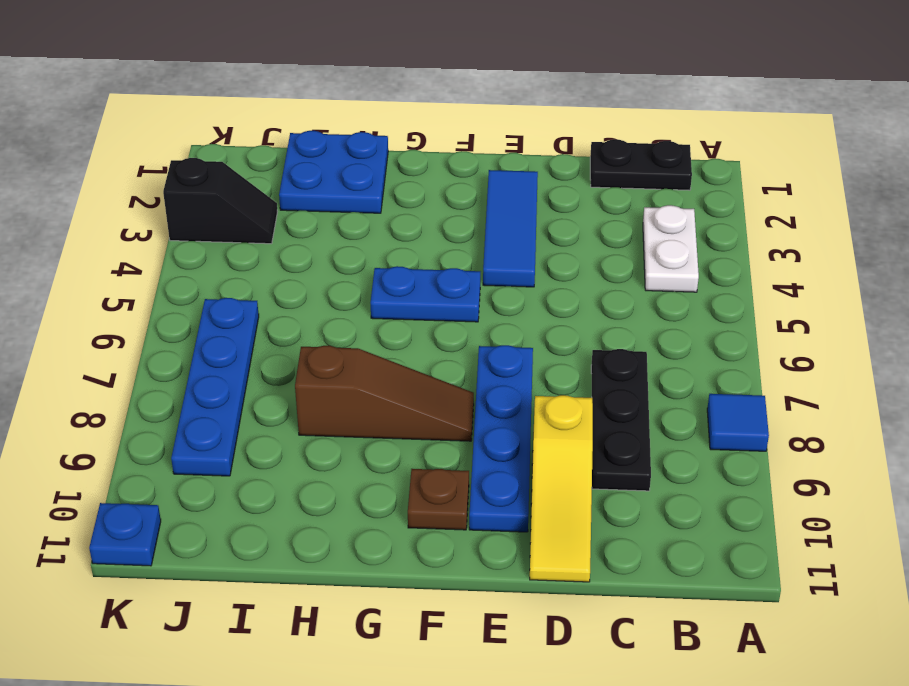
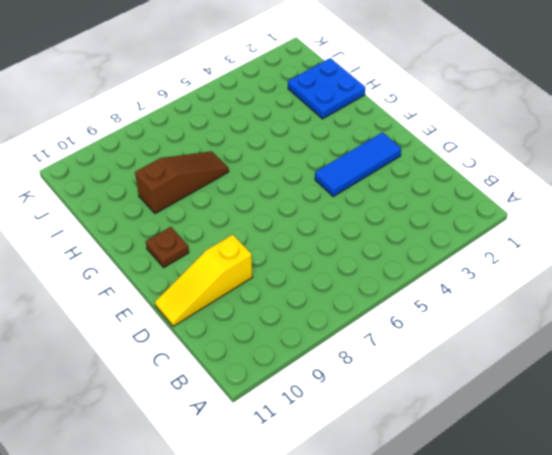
brown 1x3 slope [135,151,229,214] -> brown 1x3 slope turned to [295,346,474,441]
none -> blue 1x1 tile [707,394,769,451]
none -> black 1x2 plate [590,139,692,190]
none -> white 1x2 plate [643,205,699,292]

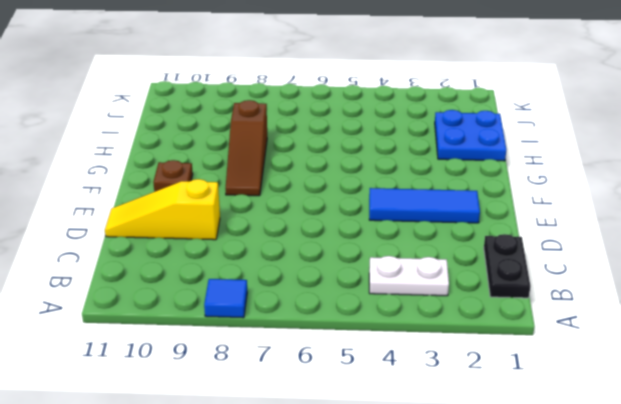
none -> black 1x3 plate [591,349,651,491]
none -> blue 1x4 plate [469,345,533,532]
none -> blue 1x2 plate [371,266,480,322]

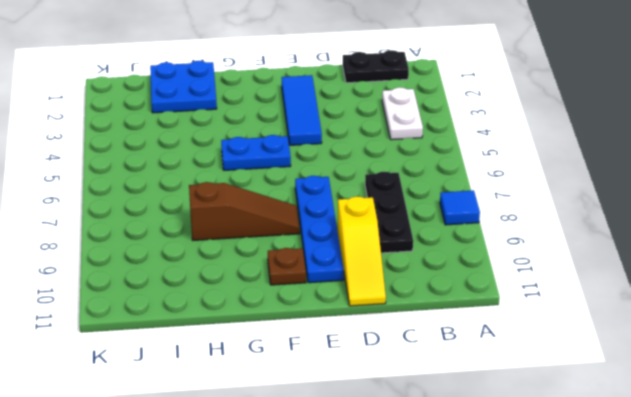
none -> black 1x2 slope [163,158,278,244]
none -> blue 1x4 plate [171,298,259,476]
none -> blue 1x1 plate [89,503,161,566]

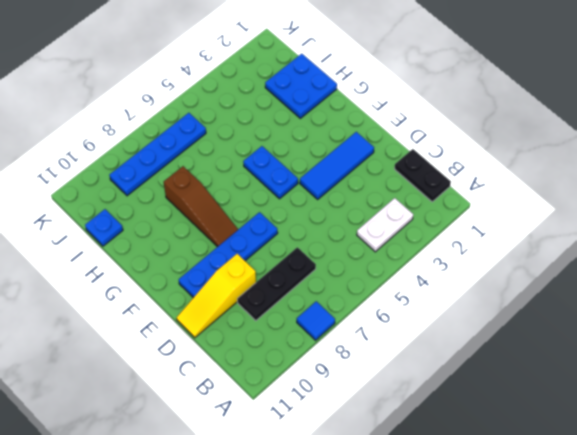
blue 1x1 plate [85,209,123,246] -> blue 1x1 plate moved to [89,503,161,566]
none -> brown 1x1 plate [408,469,469,530]
none -> black 1x2 slope [163,158,278,244]

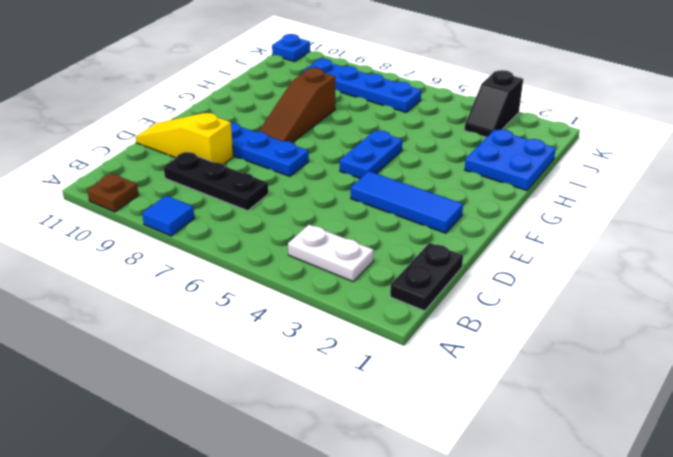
brown 1x1 plate [87,174,139,212] -> brown 1x1 plate moved to [408,469,469,530]

